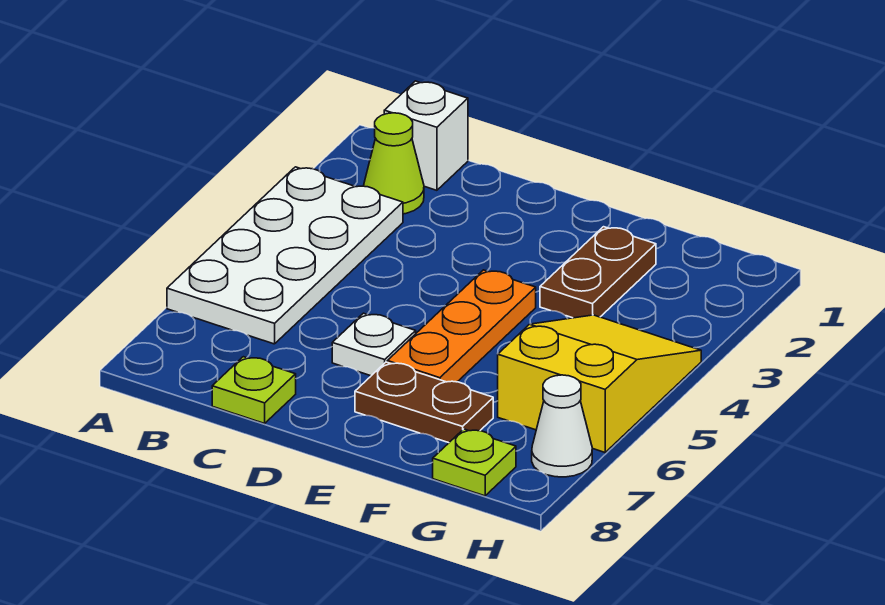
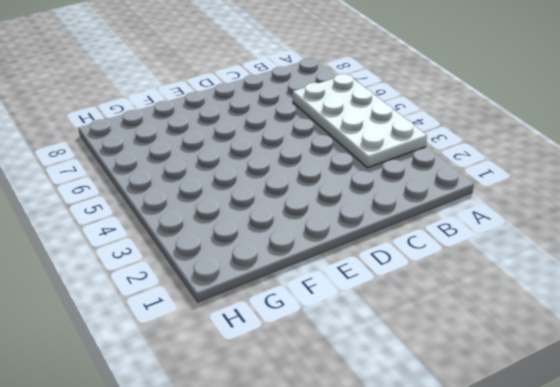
none -> white 1x1 brick [384,81,468,190]
none -> lime 1x1 cone [364,113,424,214]

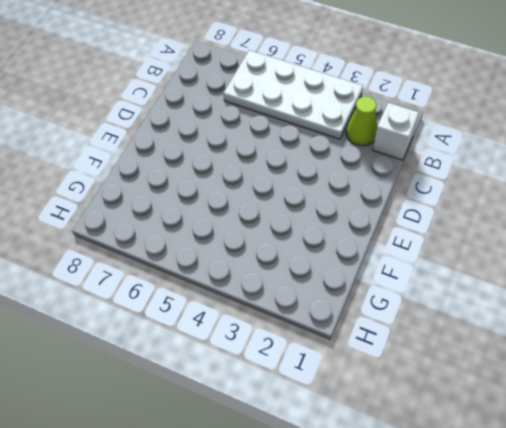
none -> lime 1x1 plate [212,357,296,423]
none -> white 1x1 plate [332,313,416,376]

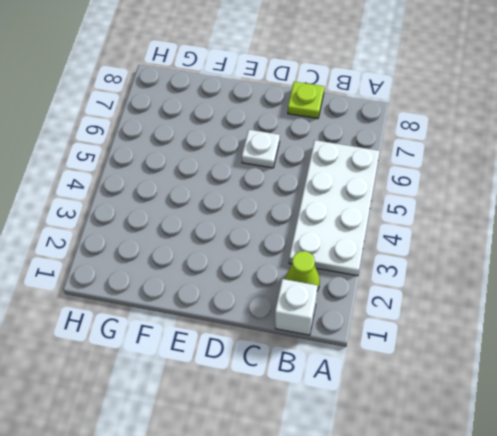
none -> orange 1x3 plate [387,270,536,382]
none -> brown 1x2 plate [355,362,493,443]

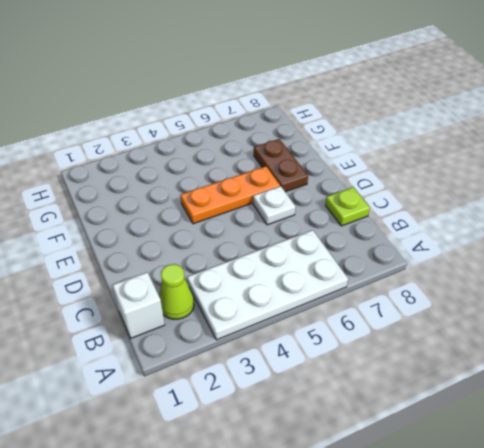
none -> brown 1x2 plate [540,227,656,318]
none -> yellow 2x3 slope [498,315,701,452]

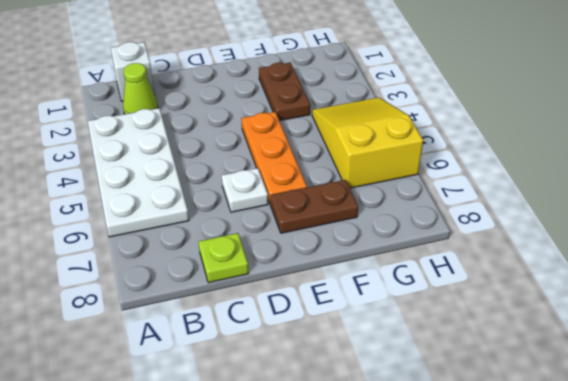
none -> lime 1x1 plate [433,429,516,496]
none -> white 1x1 cone [532,375,592,477]

